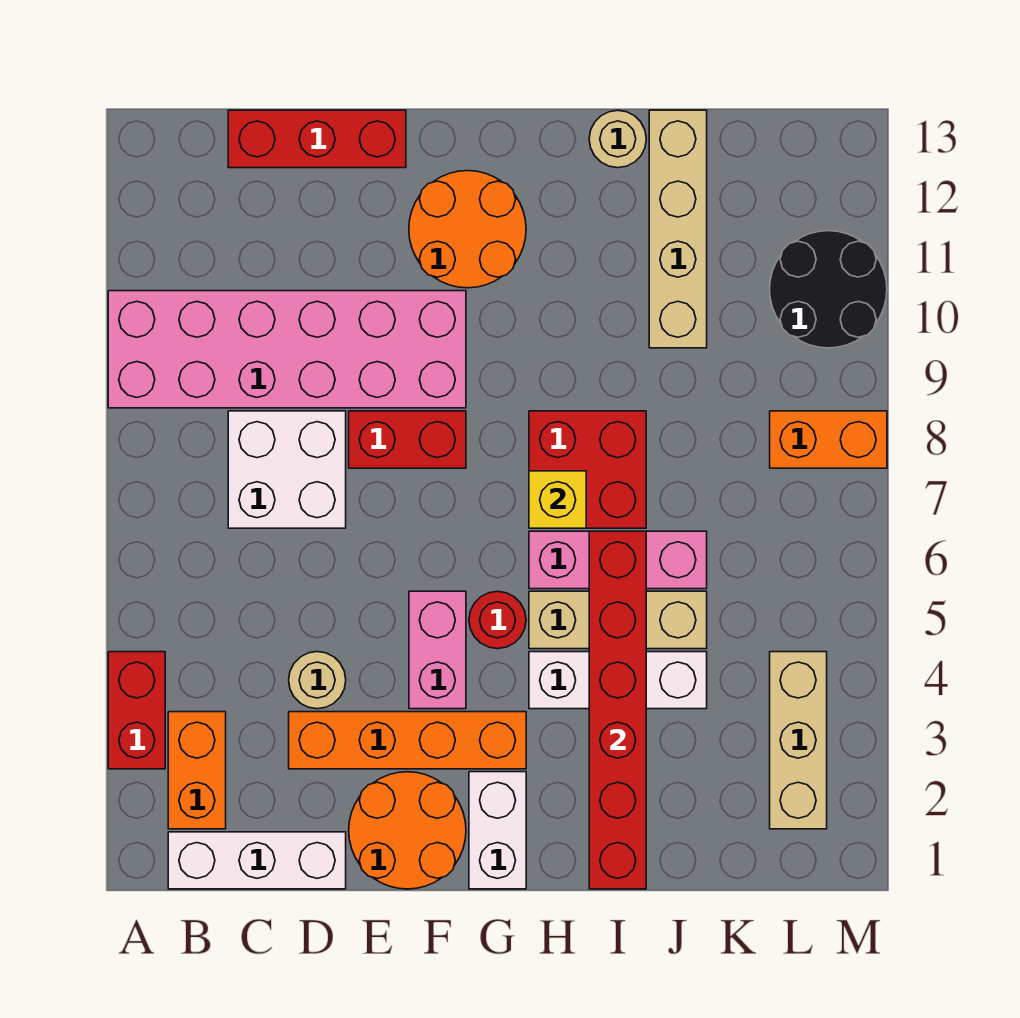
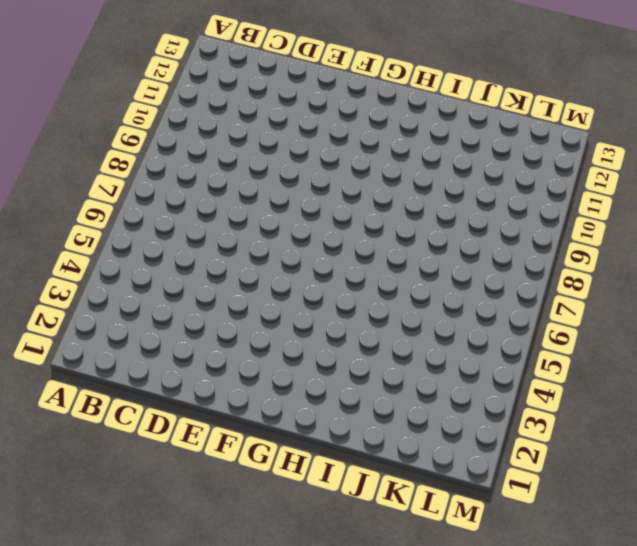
none -> red 1x2 brick [108,652,165,769]
none -> pink 2x6 brick [108,291,466,408]
none -> white 1x3 brick [168,832,346,889]

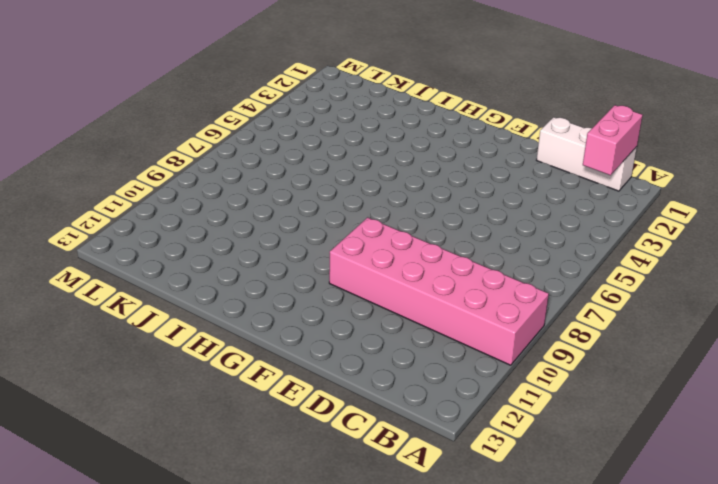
pink 1x2 brick [583,105,643,175] -> pink 1x2 brick moved to [409,591,466,709]
none -> red 1x2 brick [108,652,165,769]
none -> orange 1x2 brick [168,712,226,829]
none -> white 2x2 brick [228,411,346,528]

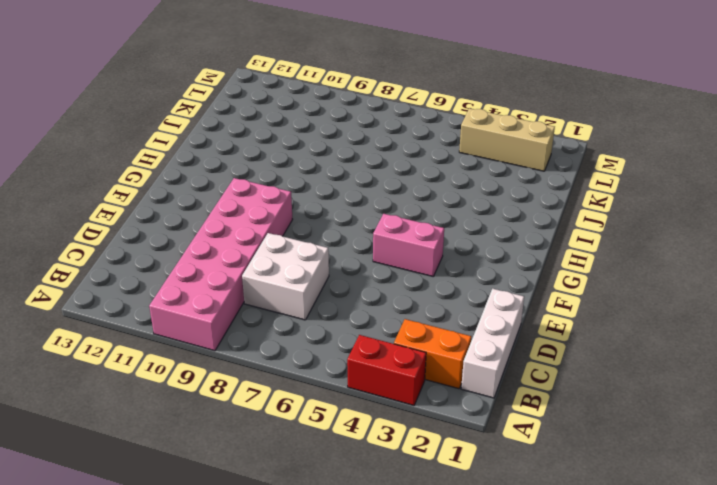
none -> red 1x3 brick [228,110,406,168]
none -> orange 1x4 brick [289,712,526,769]
none -> tan 1x1 round brick [289,652,346,709]

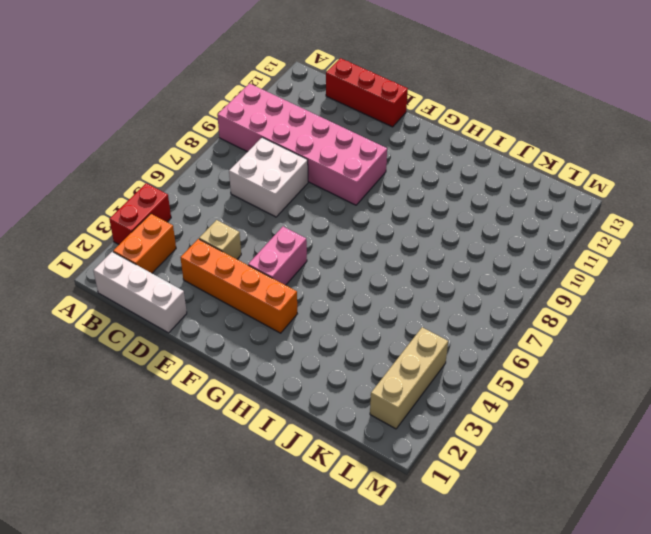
tan 1x1 brick [199,220,241,259] -> tan 1x1 round brick [289,652,346,709]
none -> orange 2x2 round brick [349,772,466,889]
none -> red 1x2 brick [349,411,466,468]
none -> orange 2x2 round brick [409,171,526,288]

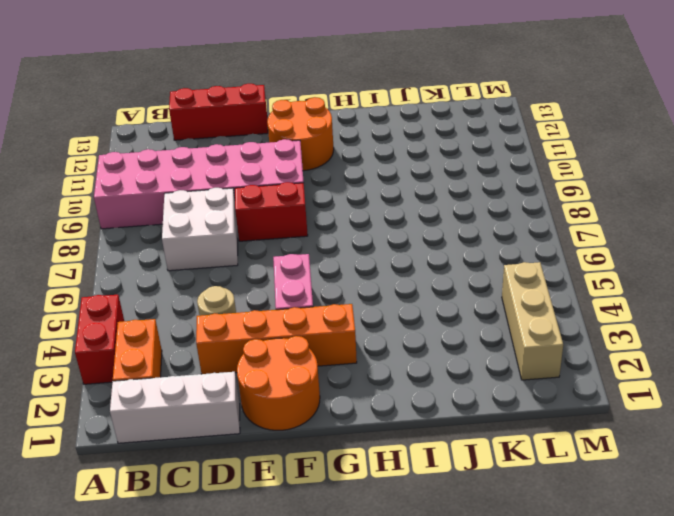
none -> white 1x2 brick [469,772,526,889]
none -> red 1x1 round brick [469,591,526,649]
none -> white 1x3 brick [529,652,707,709]

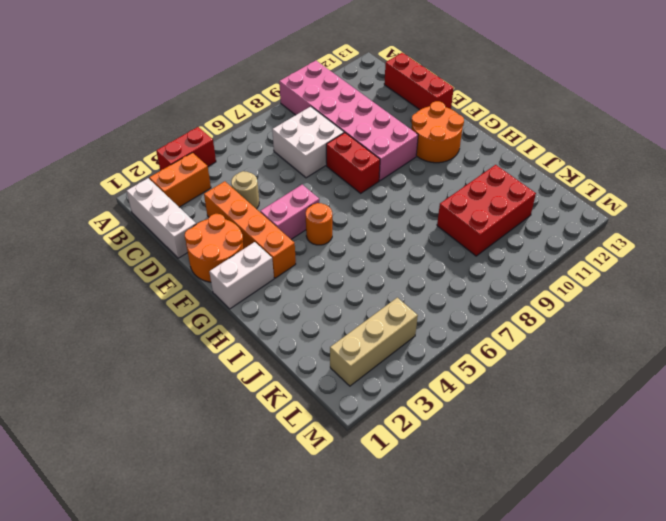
orange 1x1 round brick [306,203,332,245] -> red 1x1 round brick [469,591,526,649]
red 2x3 brick [437,165,536,256] -> tan 1x4 brick [649,110,707,348]
none -> white 1x3 brick [529,652,707,709]
none -> tan 1x3 brick [529,591,707,649]
none -> pink 1x3 brick [529,531,707,589]

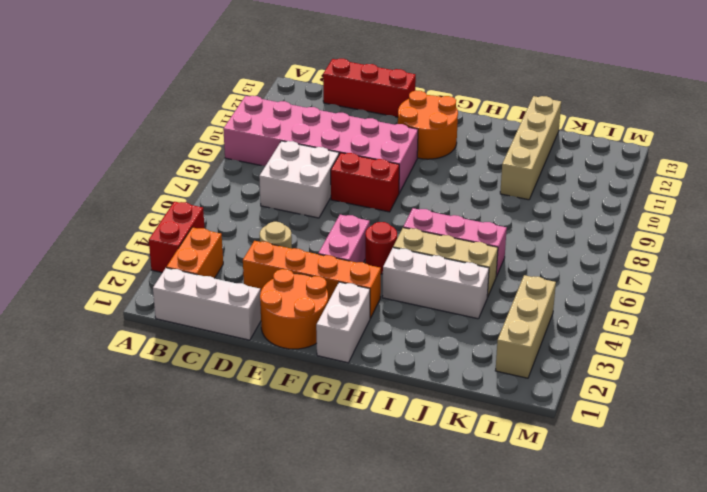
none -> red 2x2 brick [529,411,646,528]
none -> tan 1x1 round brick [589,110,646,168]
none -> orange 1x2 brick [770,411,887,468]

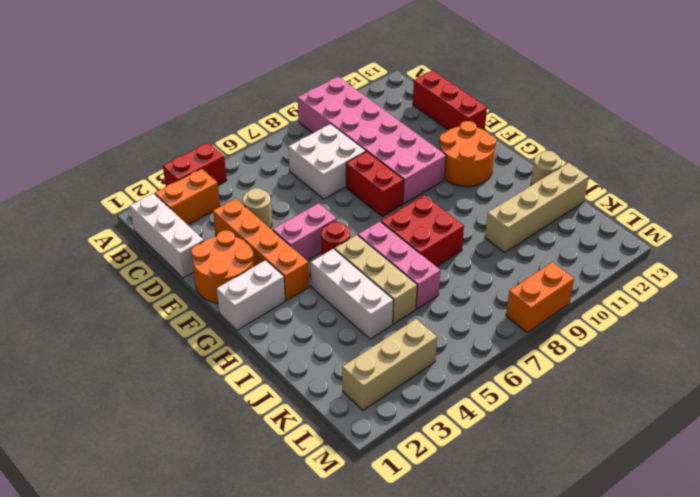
orange 1x2 brick [506,262,574,332] -> orange 1x2 brick turned to [770,411,887,468]
none -> black 2x2 round brick [770,231,887,348]
none -> yellow 1x1 brick [529,471,586,528]
none -> red 1x6 brick [589,531,646,889]

